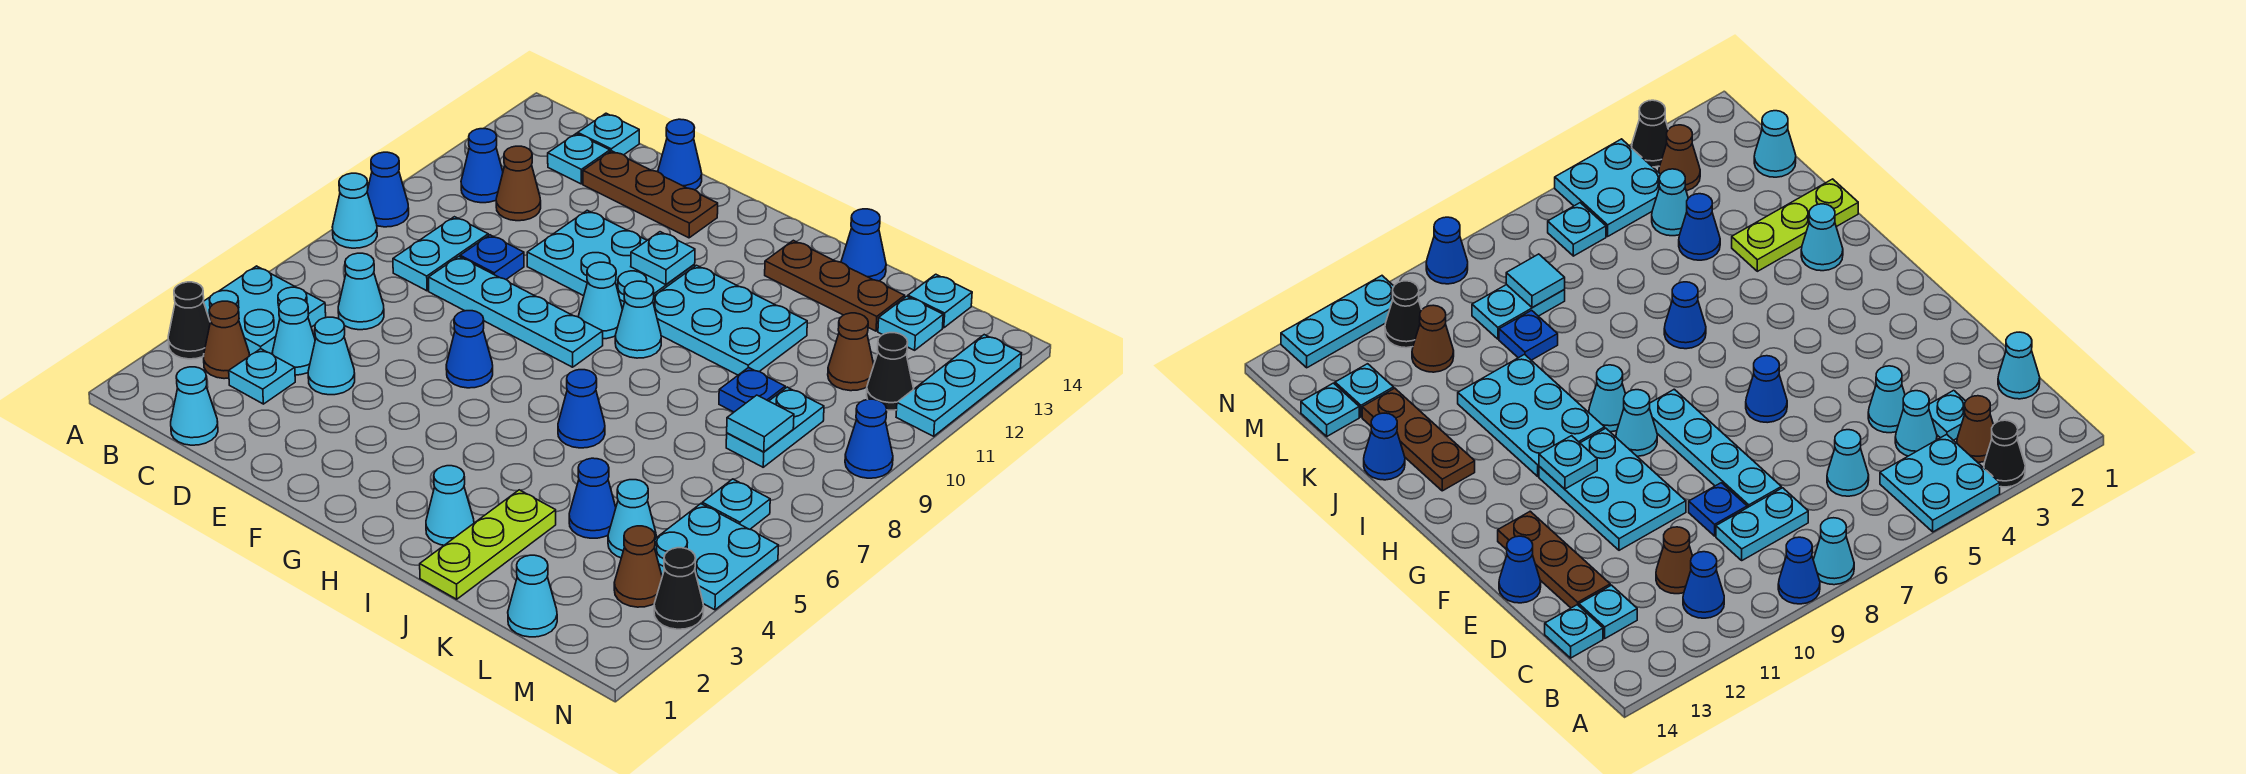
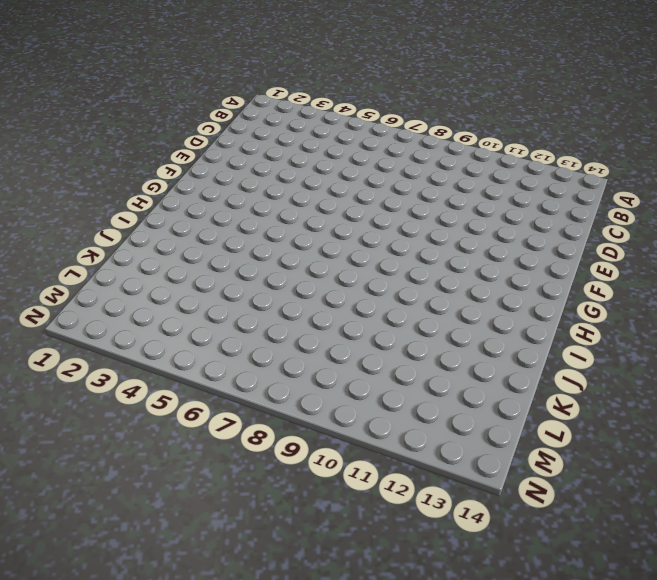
none -> black 1x1 cone [168,282,210,359]
none -> cyan 2x2 plate [203,266,326,355]
none -> cyan 1x1 cone [332,173,377,248]
none -> blue 1x1 cone [367,152,409,227]

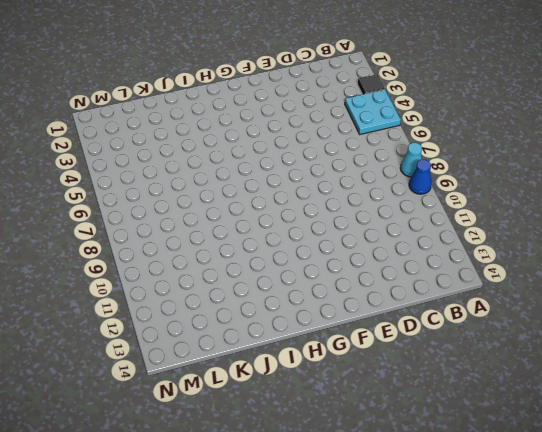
black 1x1 tile [357,75,385,94] -> black 1x1 cone [168,282,210,359]
none -> brown 1x1 cone [204,301,249,379]
none -> blue 1x1 cone [461,129,503,203]
none -> cyan 1x1 cone [171,367,218,445]
none -> cyan 1x1 plate [229,349,295,404]

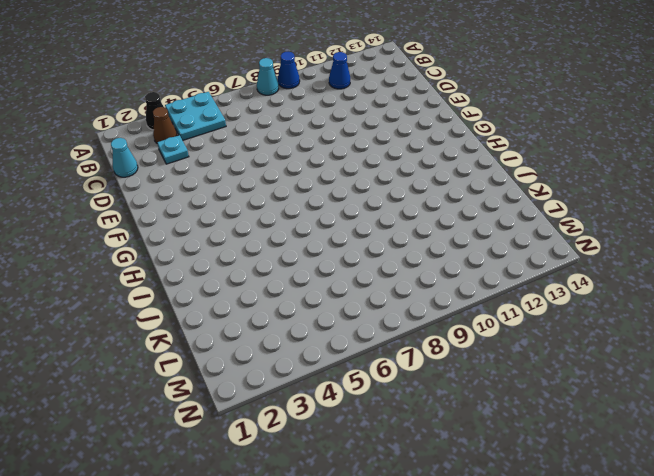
none -> cyan 1x1 cone [272,298,315,375]
none -> cyan 1x1 cone [338,253,384,330]
none -> cyan 1x2 plate [393,217,488,291]
none -> brown 1x1 cone [496,146,541,221]

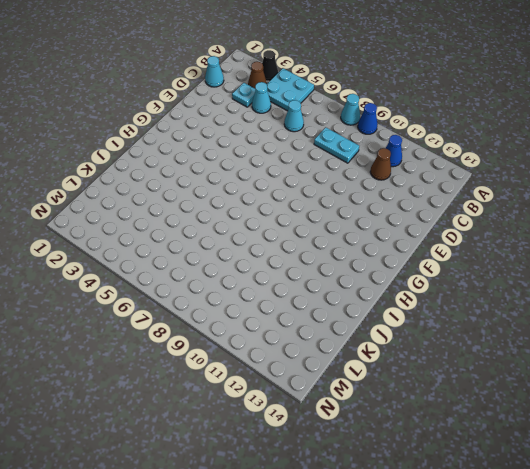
none -> cyan 1x1 plate [548,133,610,184]
none -> cyan 1x1 plate [578,113,639,155]
none -> cyan 1x1 cone [308,317,355,395]
none -> cyan 1x4 plate [429,256,603,367]

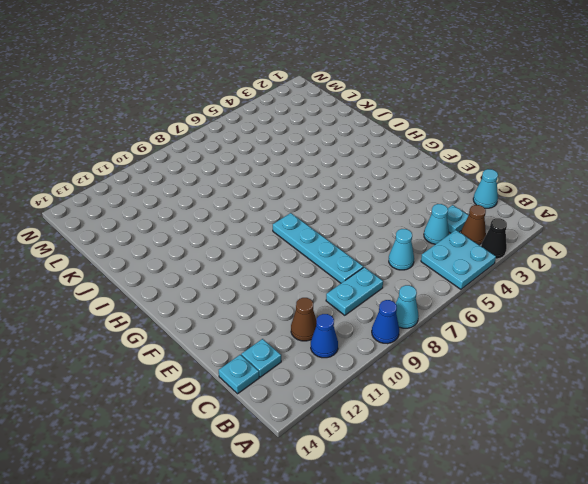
none -> cyan 1x1 cone [308,317,355,395]
none -> blue 1x1 plate [460,235,524,279]
none -> brown 1x3 plate [583,151,718,238]
none -> cyan 2x3 plate [527,210,695,309]

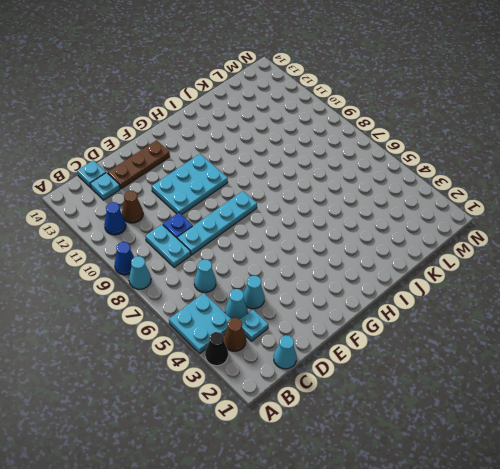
none -> blue 1x1 cone [658,119,702,190]
none -> blue 1x1 cone [446,311,493,388]
none -> cyan 1x1 cone [578,262,622,339]
none -> cyan 1x1 cone [615,281,661,358]

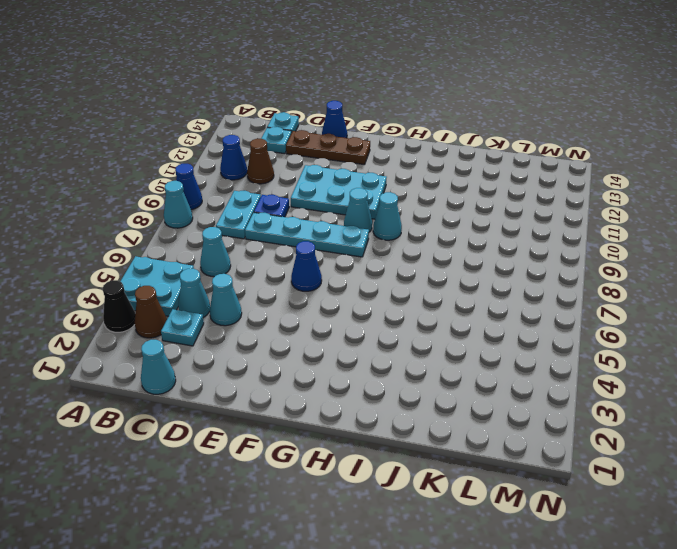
none -> cyan 2x3 plate [653,265,807,375]
none -> cyan 1x1 cone [426,466,474,545]
none -> blue 1x1 cone [558,370,605,448]
none -> brown 1x3 plate [765,240,905,331]

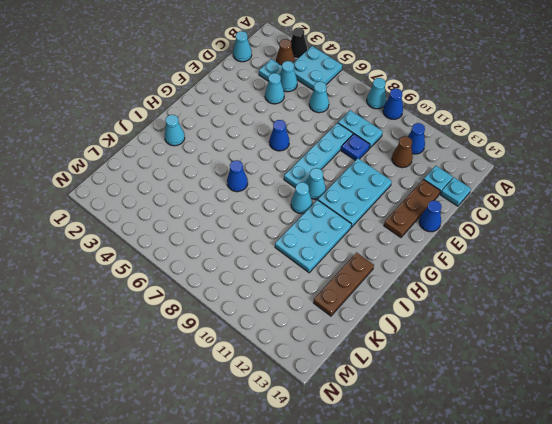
none -> lime 1x3 plate [420,490,556,599]
none -> blue 1x1 cone [841,209,886,281]
none -> blue 1x1 cone [569,458,616,538]
none -> blue 1x1 plate [719,367,785,412]

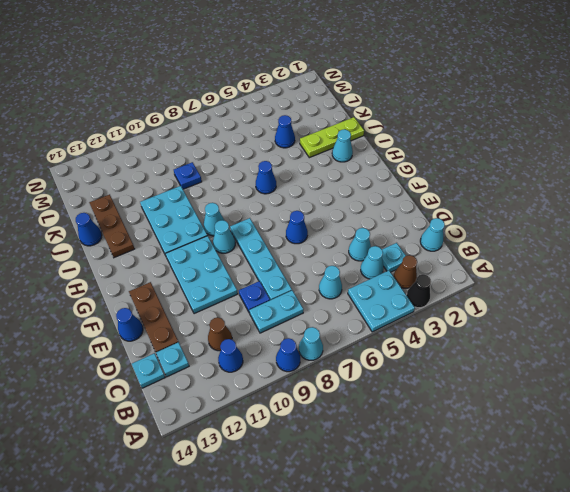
none -> cyan 1x1 cone [508,555,557,637]
none -> cyan 1x1 cone [608,480,657,558]
none -> cyan 1x2 plate [726,387,824,467]
none -> brown 1x1 cone [828,313,874,391]

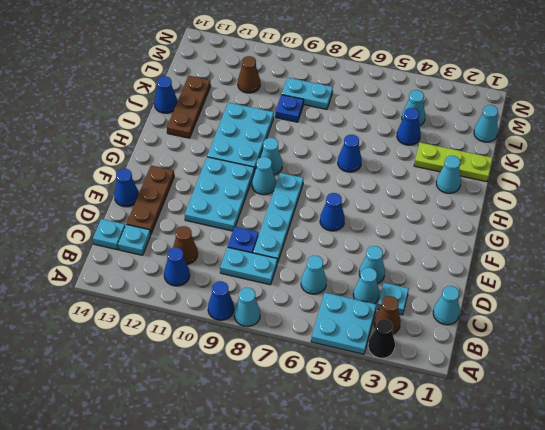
none -> cyan 1x1 plate [878,296,943,350]
none -> cyan 1x1 plate [908,274,972,328]
none -> brown 1x1 cone [614,526,662,607]
none -> cyan 2x2 plate [654,504,779,610]

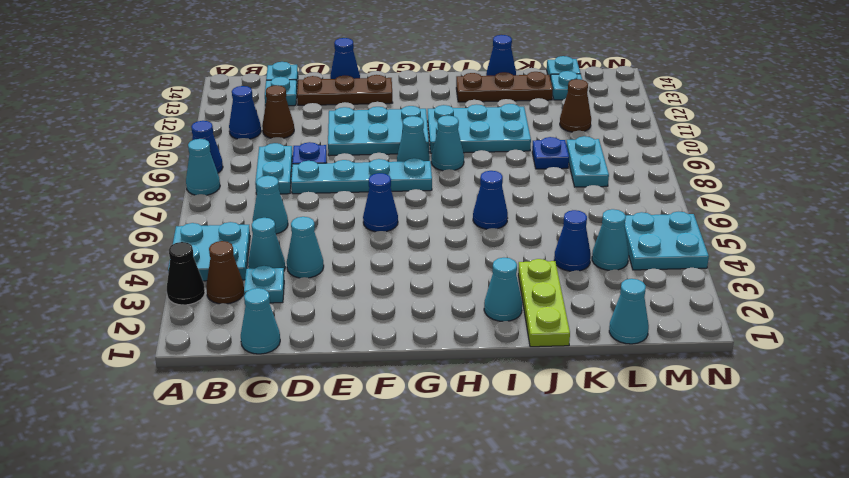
none -> brown 1x1 cone [614,526,662,607]
none -> cyan 1x1 plate [702,479,770,529]
none -> black 1x1 cone [866,333,914,410]
none -> black 1x1 cone [654,548,704,629]

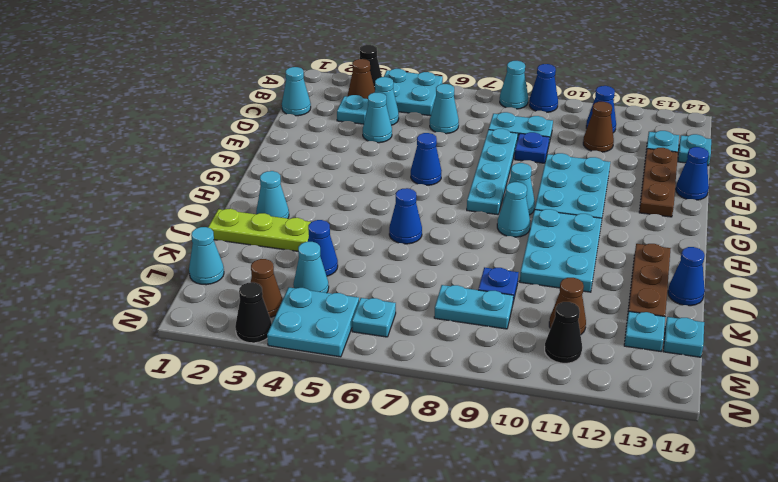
none -> blue 1x1 cone [845,399,893,478]
none -> cyan 1x3 plate [896,335,1022,436]
none -> cyan 1x1 plate [631,232,695,285]
none -> cyan 1x1 tile [727,395,794,452]

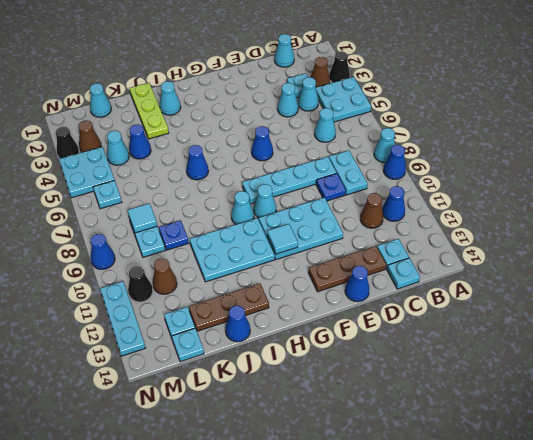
cyan 1x1 tile [267,224,298,254] -> cyan 1x1 plate [631,232,695,285]

